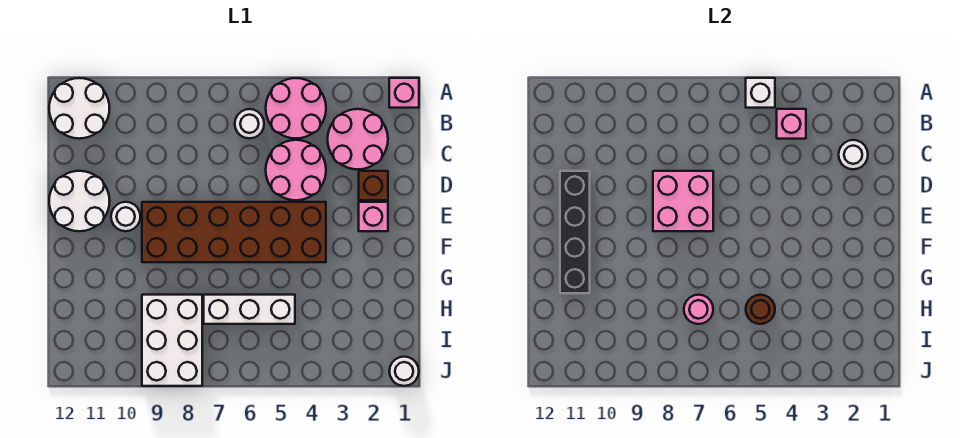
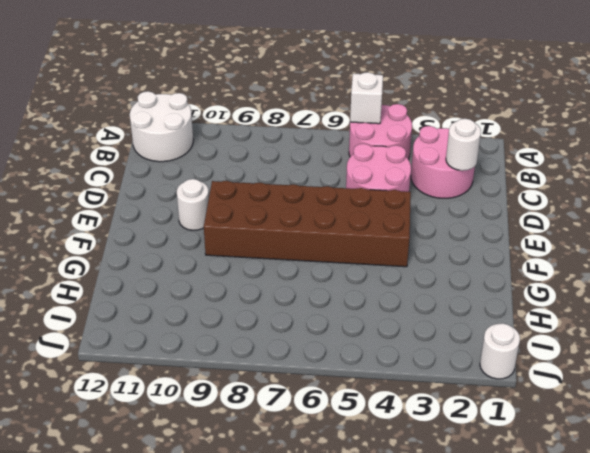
none -> pink 1x1 brick [389,78,419,108]
none -> white 1x1 round brick [235,109,264,138]
none -> brown 1x1 brick [359,171,388,200]

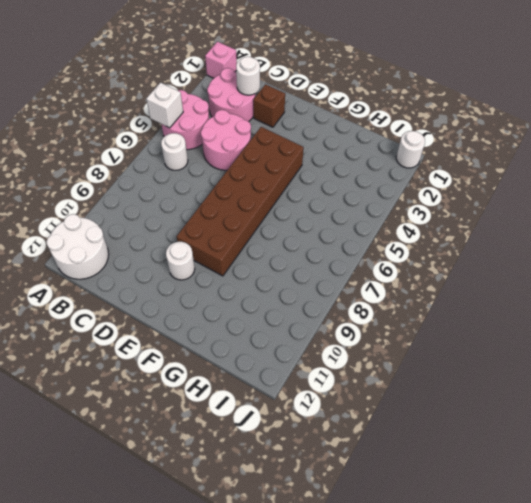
none -> white 2x2 round brick [49,171,110,231]
none -> pink 1x1 brick [359,202,388,231]
none -> white 1x3 brick [204,295,295,324]

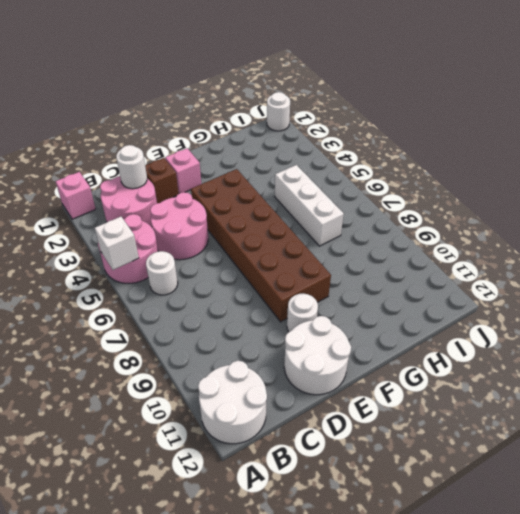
none -> white 2x3 brick [142,295,202,386]
none -> pink 1x1 brick [777,109,806,139]
none -> pink 2x2 brick [653,171,713,231]

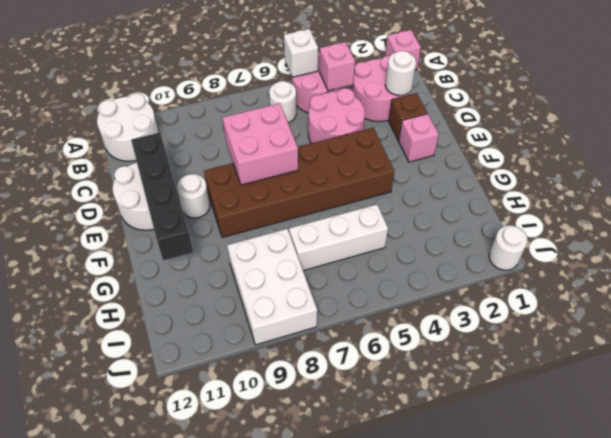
none -> brown 1x1 round brick [746,295,775,324]
none -> pink 1x1 round brick [684,295,713,324]

